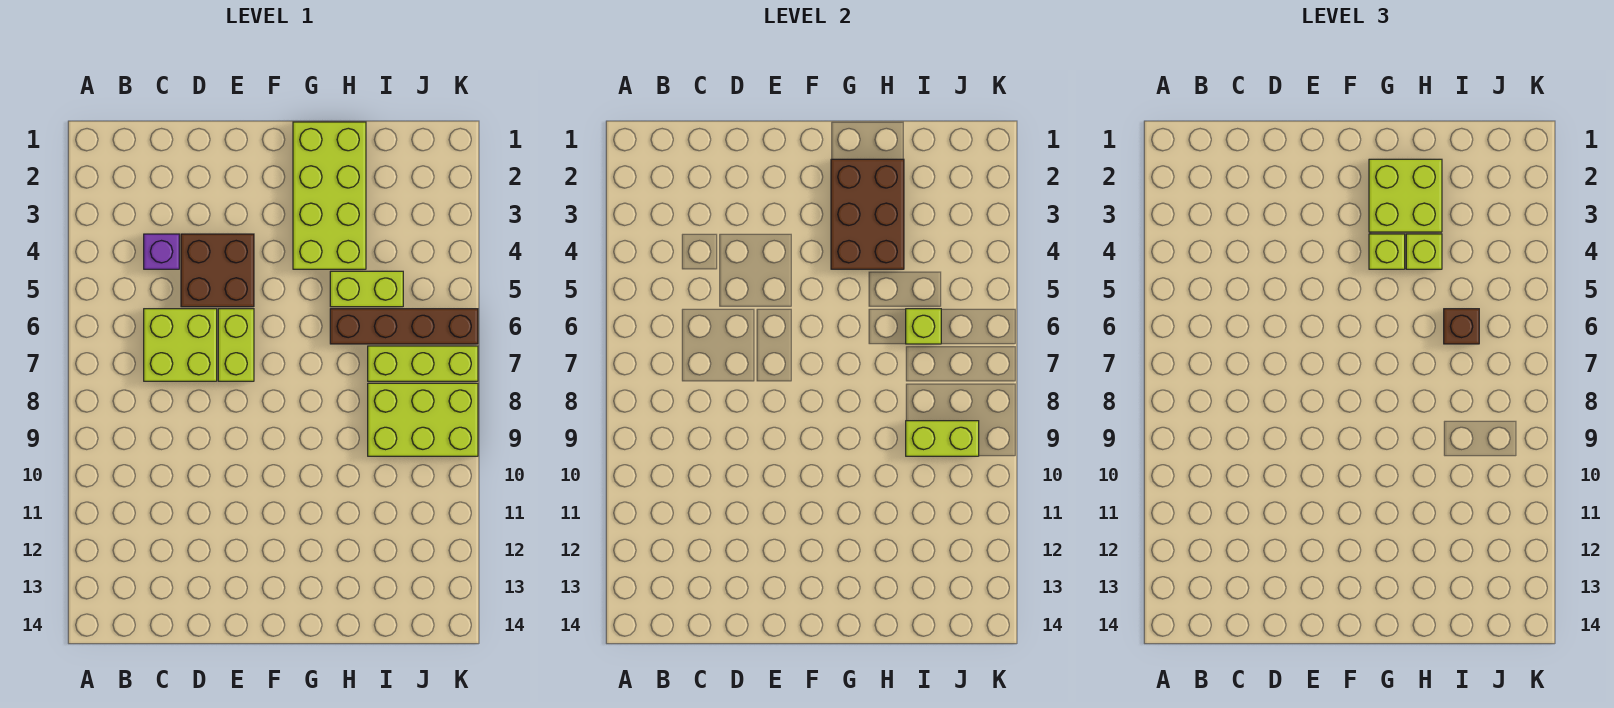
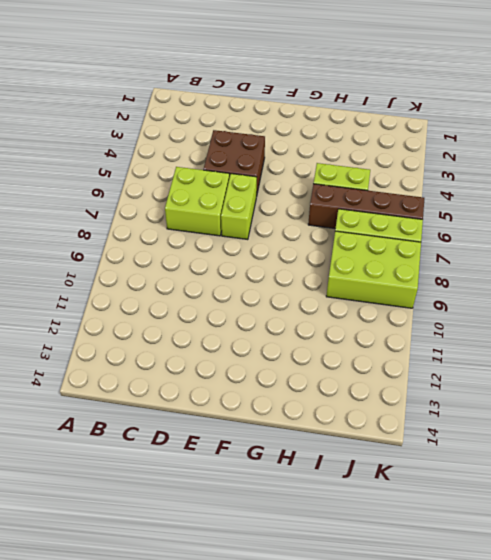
none -> purple 1x1 brick [144,234,179,269]
none -> lime 2x4 brick [293,122,366,269]
none -> brown 2x3 brick [831,159,904,269]

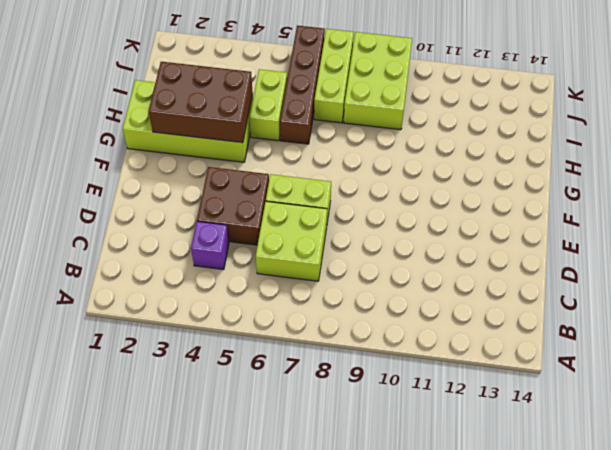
none -> lime 1x1 brick [906,309,941,344]
none -> lime 1x2 brick [906,421,979,456]
none -> lime 2x2 brick [1369,159,1442,232]

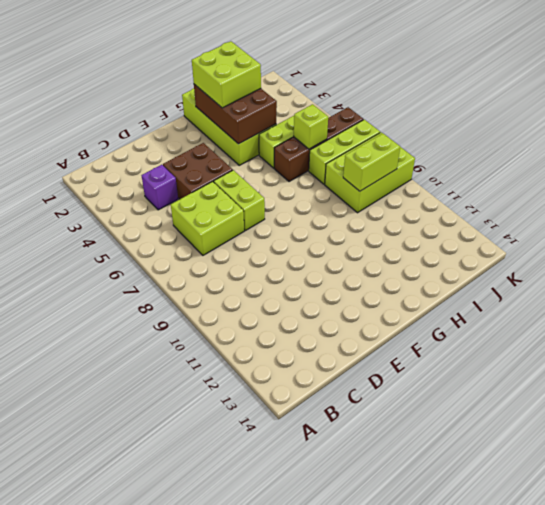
none -> lime 1x1 brick [1369,234,1405,269]
none -> lime 1x1 brick [1406,234,1442,269]
none -> brown 1x1 brick [1444,309,1479,344]

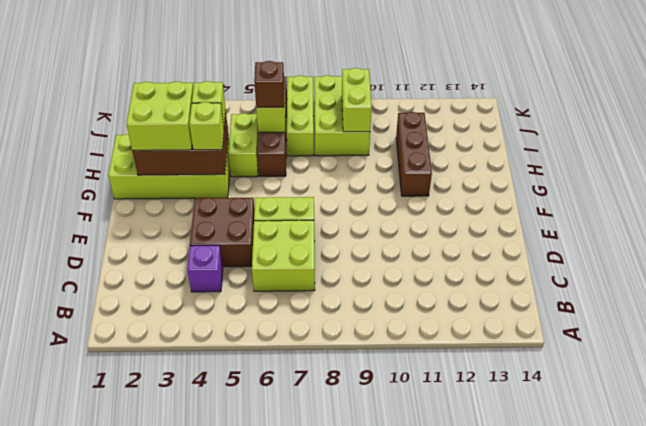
brown 1x3 brick [396,112,432,196] -> none

